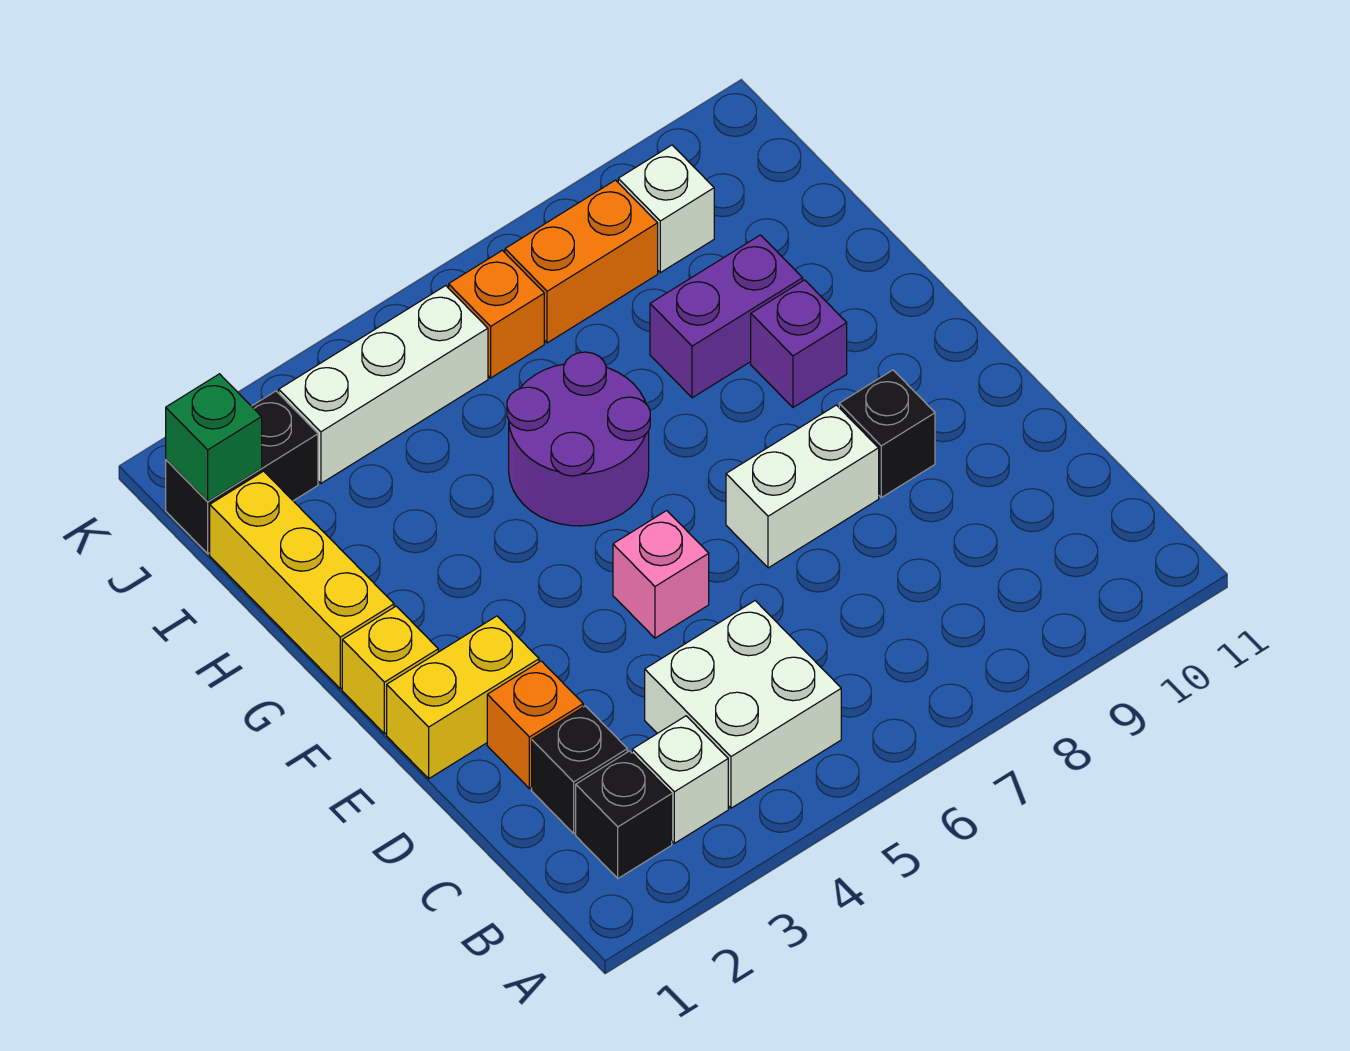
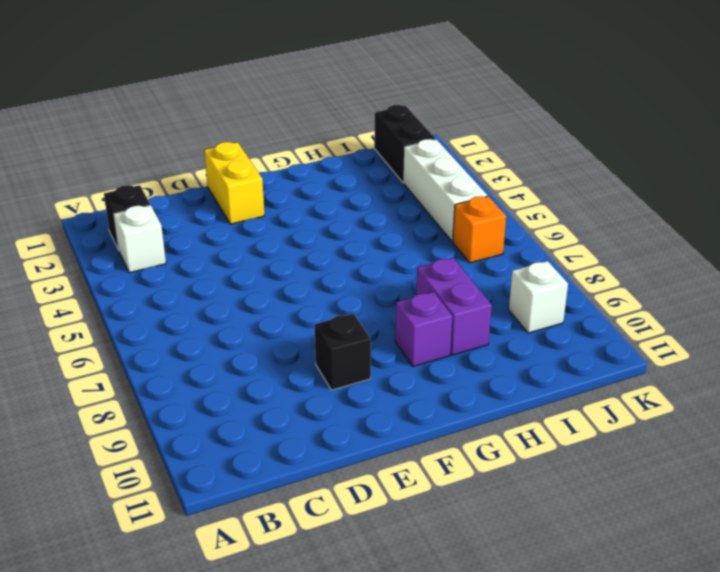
none -> white 2x2 brick [645,601,841,808]
none -> black 1x1 brick [532,706,627,833]
none -> orange 1x1 brick [487,661,583,789]

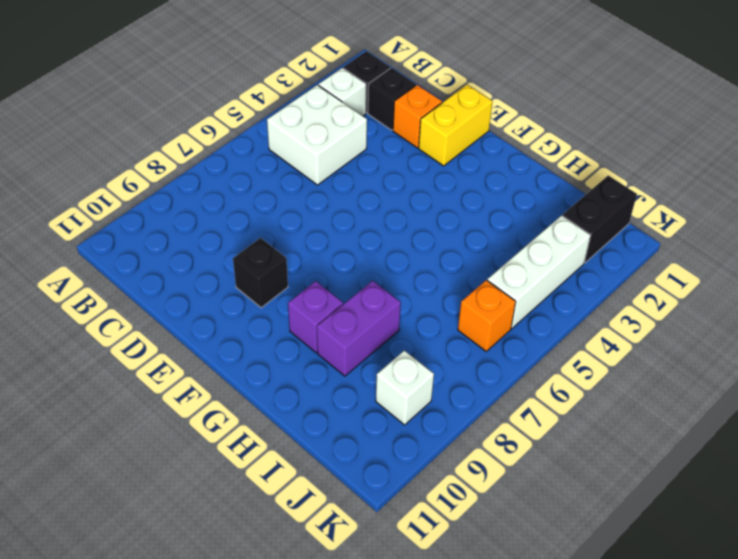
none -> pink 1x1 brick [613,511,709,638]
none -> white 1x2 brick [726,405,879,568]
none -> yellow 1x1 brick [342,606,438,734]

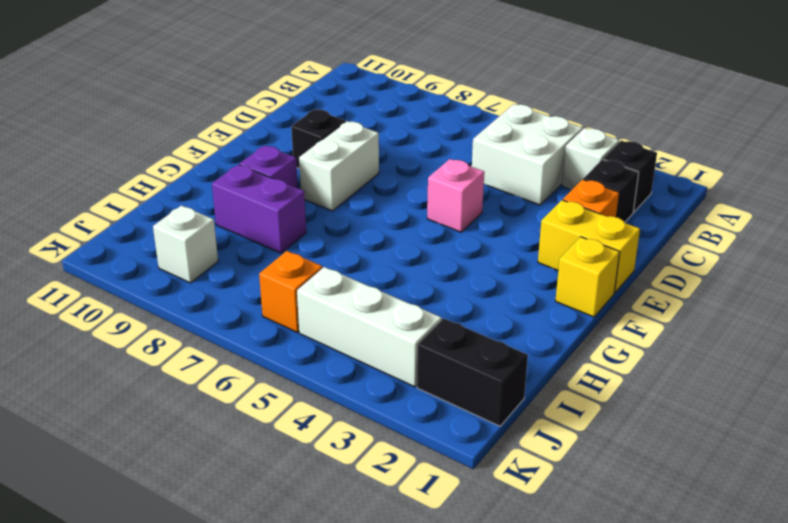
white 1x2 brick [299,121,379,211] -> white 1x2 brick turned to [726,405,879,568]
none -> yellow 1x3 brick [210,471,394,689]
none -> purple 2x2 round brick [507,352,650,526]
none -> orange 1x2 brick [505,180,658,343]

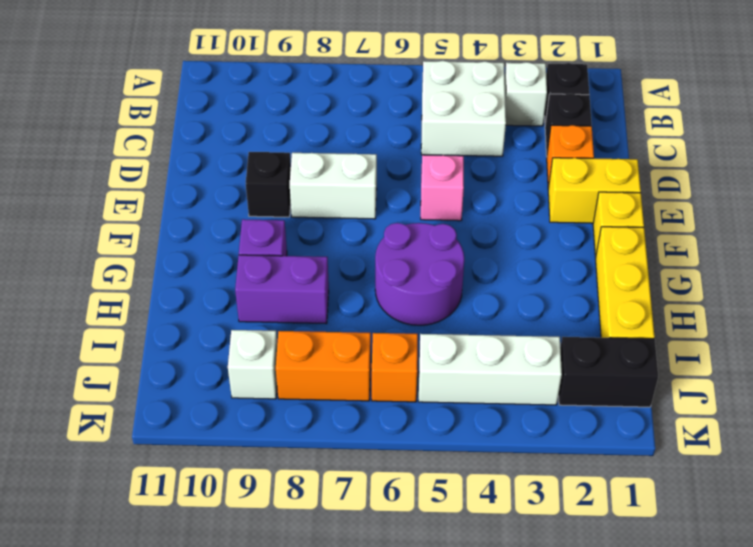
none -> green 1x1 brick [166,374,262,502]

